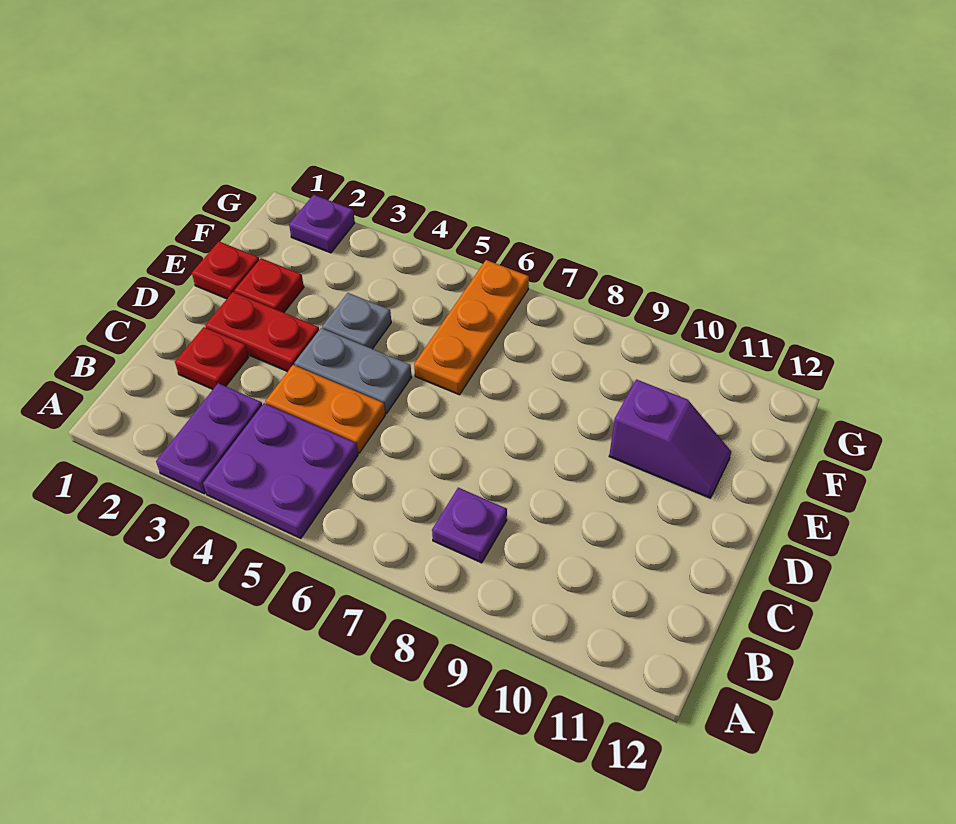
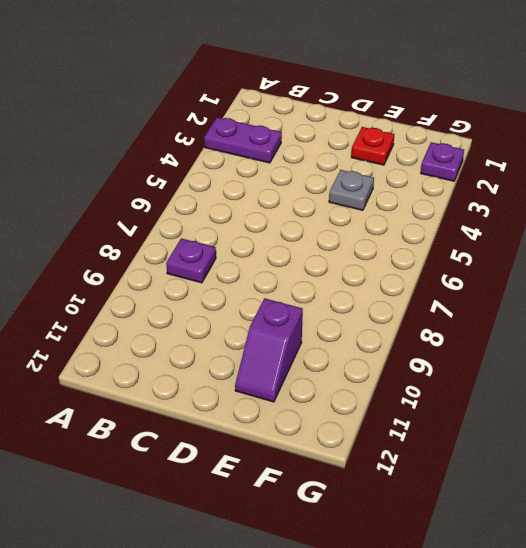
none -> purple 2x2 plate [203,403,358,538]
none -> red 1x1 plate [175,327,249,389]
none -> orange 1x2 plate [265,365,385,453]

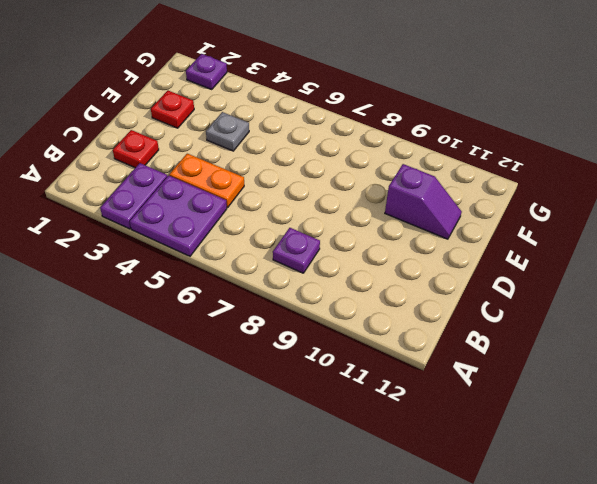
none -> red 1x2 plate [205,292,319,372]
none -> grey 1x2 plate [295,328,411,413]
none -> red 1x1 plate [192,242,259,299]

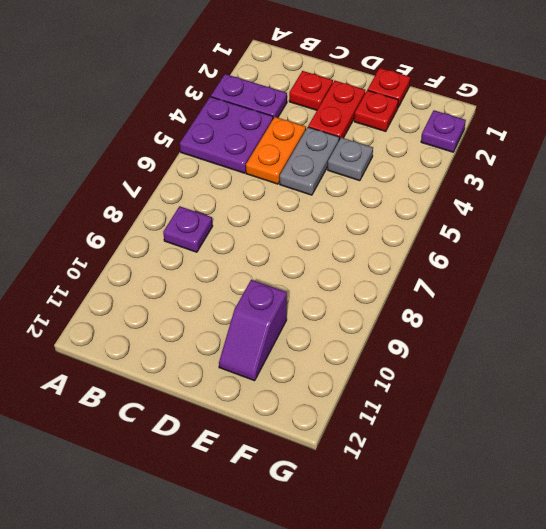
none -> orange 1x3 plate [414,260,529,395]

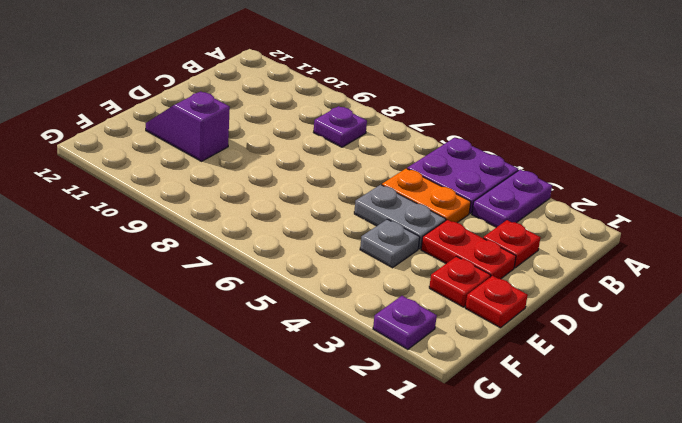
none -> orange 1x3 plate [414,260,529,395]

